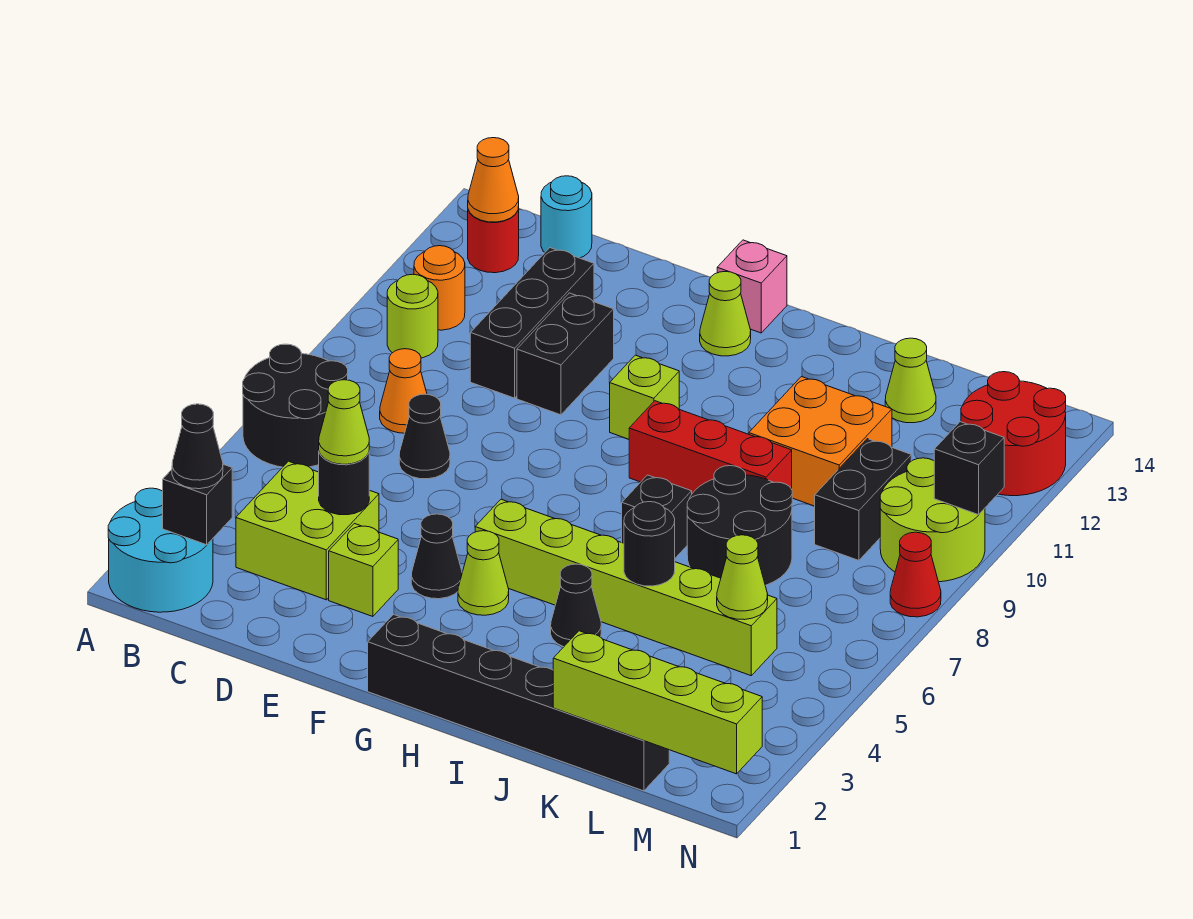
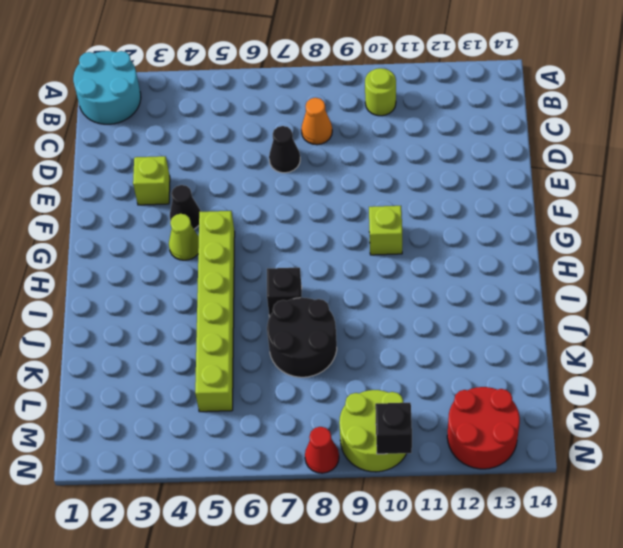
none -> black 2x2 round brick [243,344,348,467]
none -> orange 1x1 round brick [414,246,465,330]
none -> red 1x1 round brick [468,207,519,273]
none -> lime 2x2 brick [236,461,379,600]

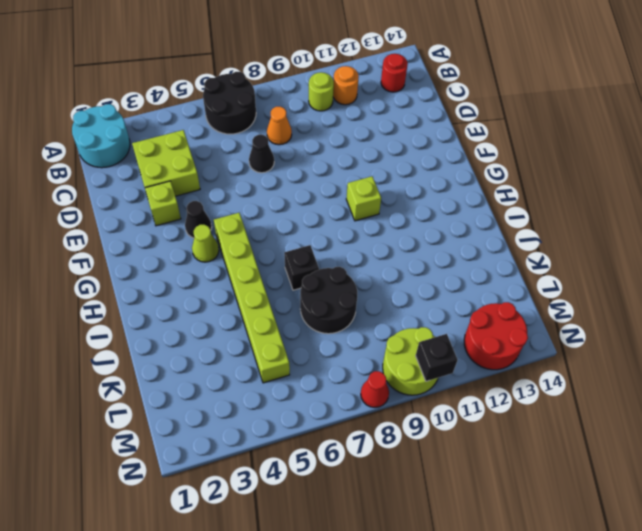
none -> cyan 1x1 round brick [541,176,592,258]
none -> black 1x3 brick [470,248,594,398]
none -> black 1x2 brick [517,293,614,415]
none -> black 1x6 brick [368,615,669,791]

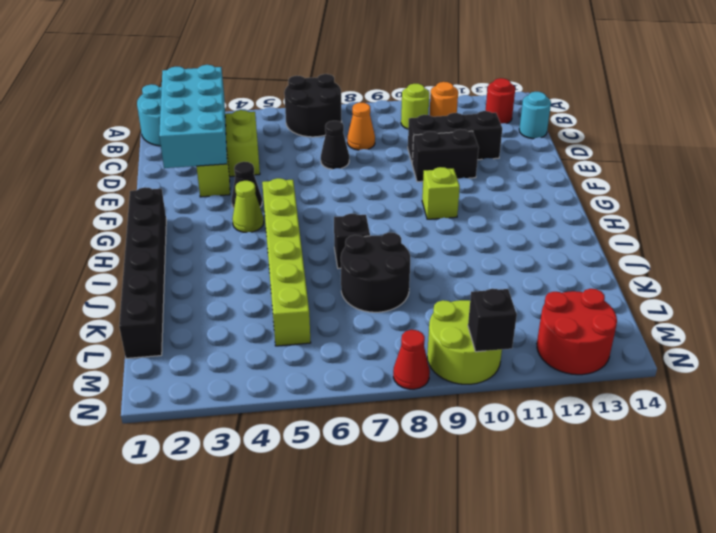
cyan 2x4 brick [159,65,227,168] -> black 1x1 brick [163,464,232,545]
none -> lime 1x1 cone [700,272,751,356]
none -> pink 1x1 brick [717,240,787,333]
none -> red 1x3 brick [629,401,792,493]
none -> black 1x1 cone [551,564,601,647]

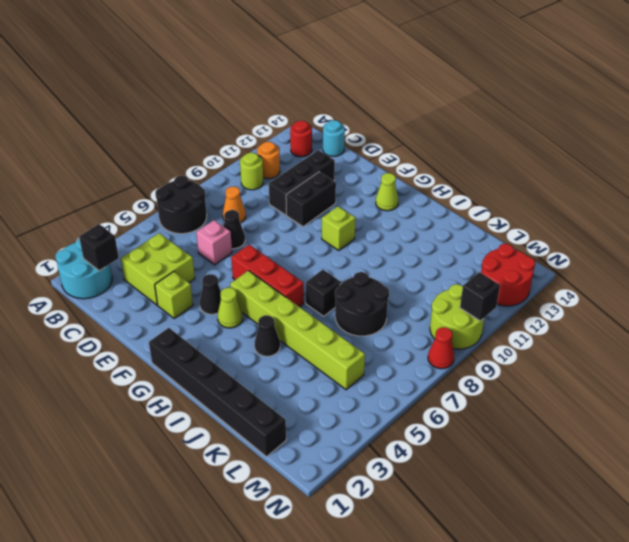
pink 1x1 brick [196,220,232,265] -> pink 1x1 brick moved to [717,240,787,333]
red 1x3 brick [231,245,304,307] -> red 1x3 brick moved to [629,401,792,493]
none -> orange 2x2 brick [749,377,892,506]
none -> lime 1x1 cone [885,338,936,423]
none -> black 1x2 brick [815,439,911,560]
none -> orange 1x1 cone [468,138,519,222]

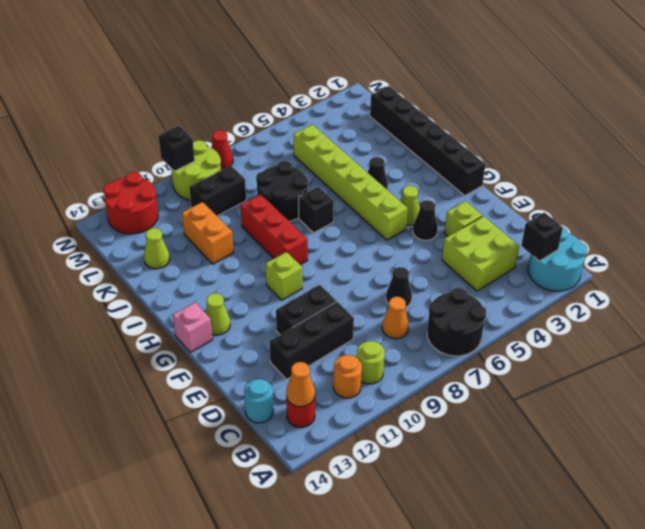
orange 1x2 brick [182,202,234,264] -> orange 2x2 brick [749,377,892,506]
none -> black 1x1 round brick [319,452,369,515]
none -> black 1x1 round brick [624,502,675,586]
none -> lime 1x4 brick [553,631,762,774]
none -> lime 1x1 cone [717,535,768,620]

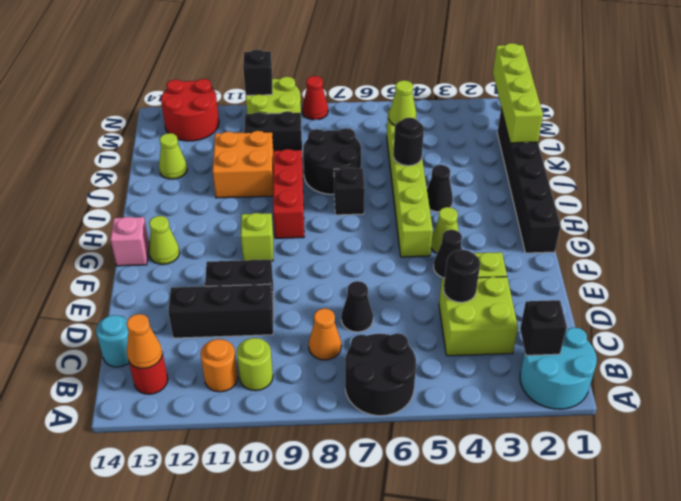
none -> black 1x1 cone [172,404,223,489]
none -> lime 1x1 cone [319,380,369,464]

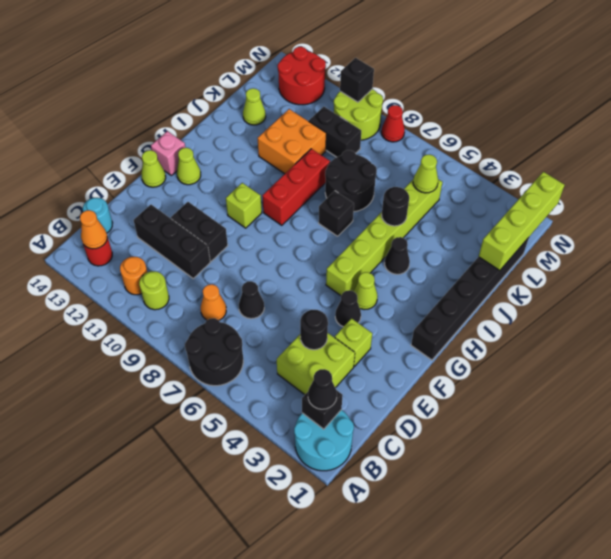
lime 1x1 cone [142,150,166,187] -> lime 1x1 cone moved to [319,380,369,464]

